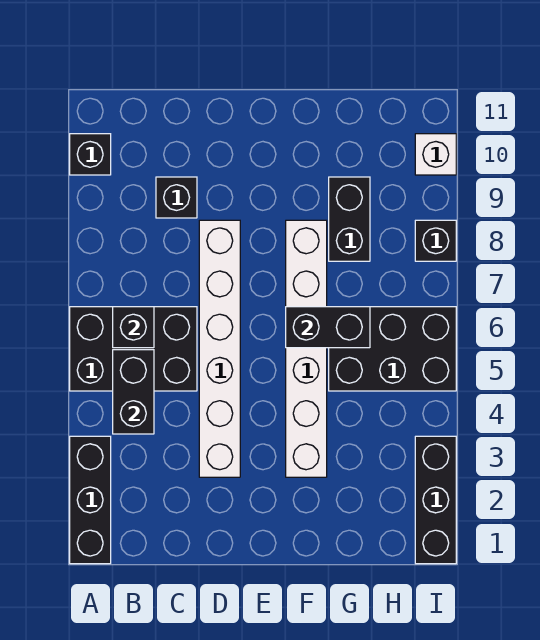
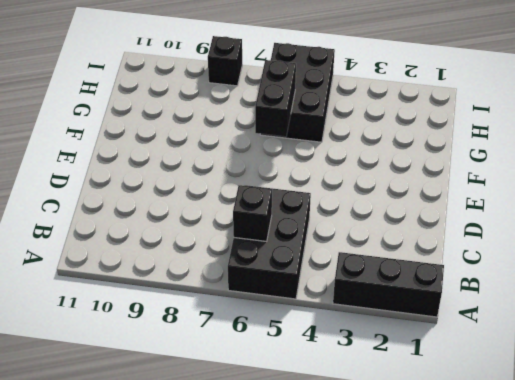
none -> black 1x1 brick [70,134,111,175]
none -> black 1x1 brick [156,177,197,218]
none -> white 1x6 brick [199,220,240,477]

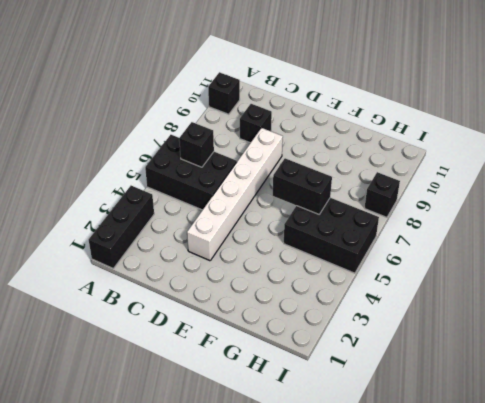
none -> white 1x6 brick [286,220,327,477]
none -> black 1x2 brick [329,177,370,261]
none -> black 1x3 brick [415,436,456,564]

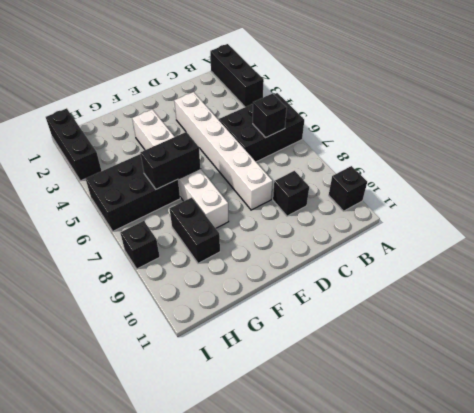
none -> white 1x1 brick [415,134,456,175]
none -> black 1x2 brick [113,350,154,434]

